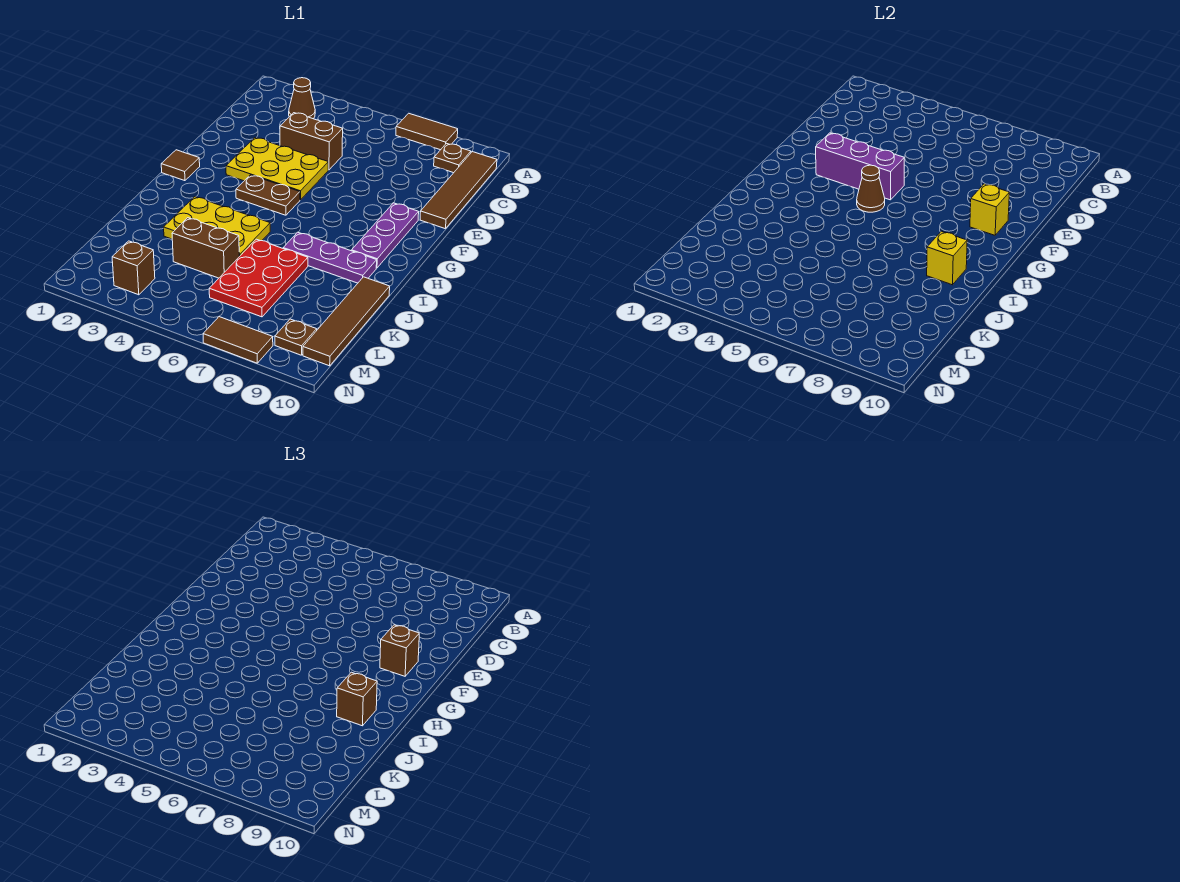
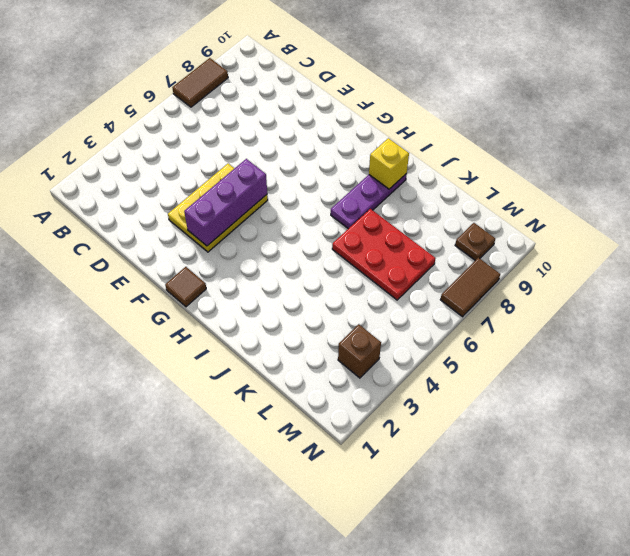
none -> brown 1x1 cone [289,78,315,119]
none -> brown 1x1 plate [434,143,471,173]
none -> brown 1x4 tile [420,152,497,229]

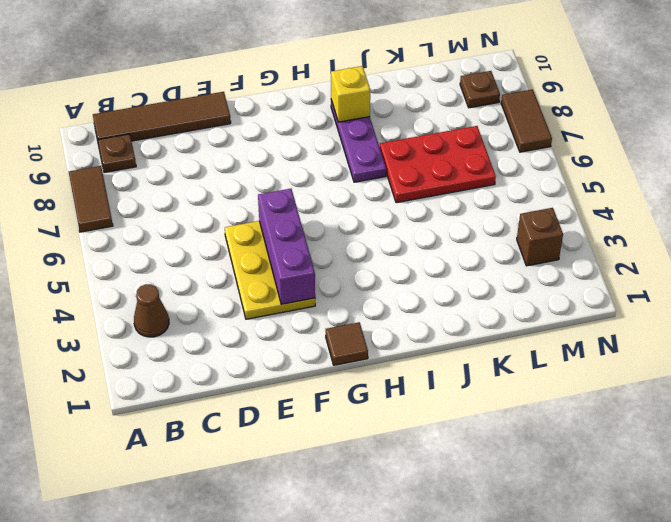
none -> brown 1x2 brick [280,113,343,170]
none -> purple 1x3 plate [352,203,419,268]
none -> brown 1x2 plate [236,175,300,215]

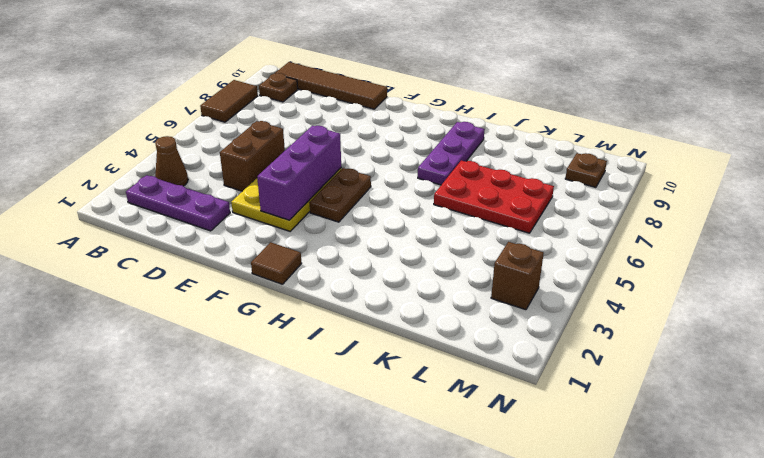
purple 1x3 plate [126,175,230,231] -> purple 1x3 plate moved to [352,203,419,268]
none -> yellow 2x3 plate [164,197,270,257]
none -> brown 1x4 tile [303,277,390,366]
none -> brown 1x2 brick [172,218,239,278]

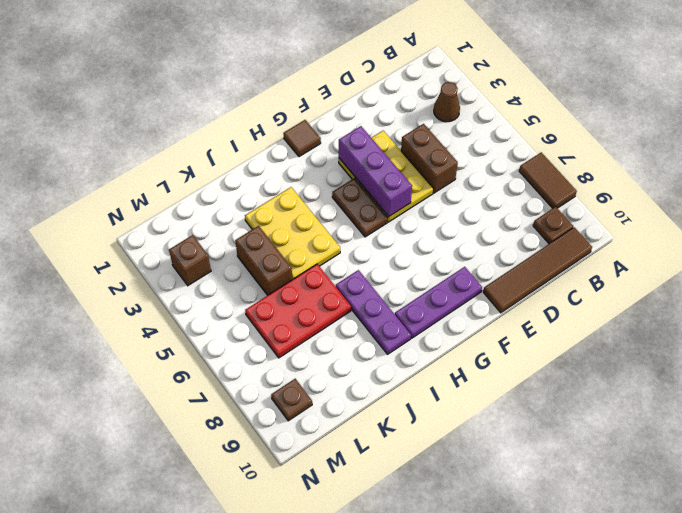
none -> brown 1x4 tile [303,277,390,366]
none -> brown 1x2 tile [203,317,273,363]
none -> yellow 1x1 brick [970,184,1009,235]

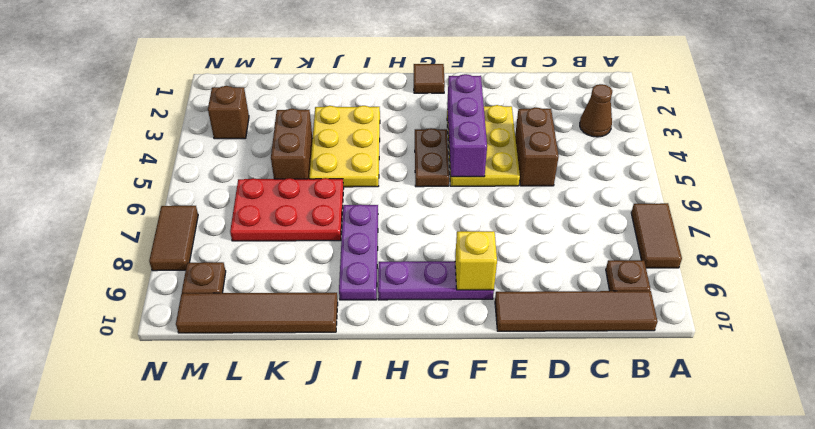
none -> brown 1x1 cone [857,165,885,212]
none -> yellow 1x1 brick [927,231,967,285]
none -> brown 1x1 brick [380,625,419,676]

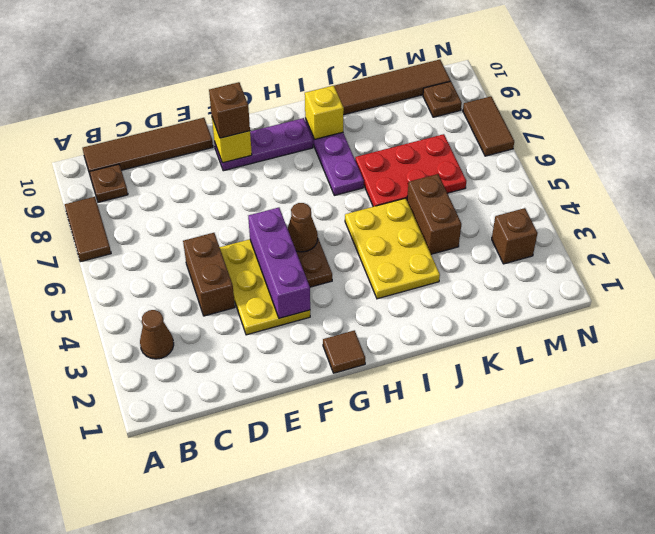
none -> brown 1x1 brick [337,672,377,726]

